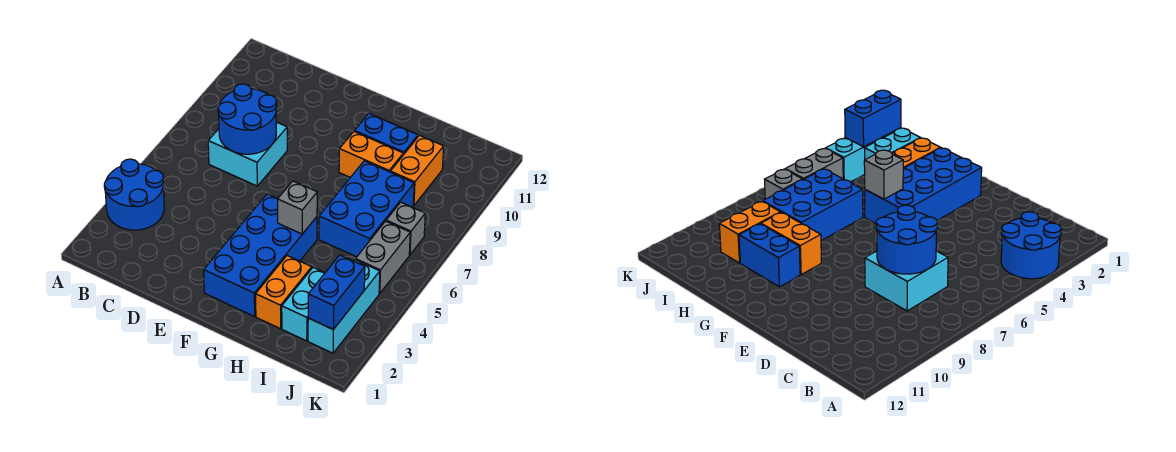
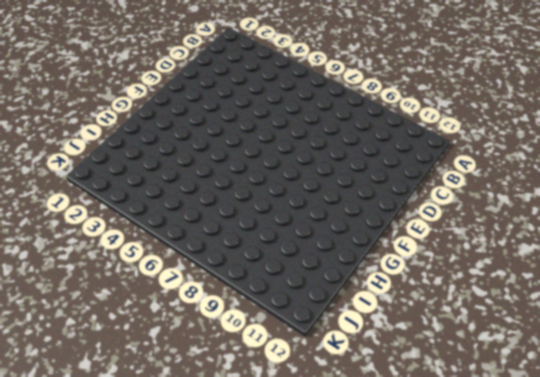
none -> blue 2x2 round brick [104,159,164,230]
none -> cyan 2x2 brick [208,122,287,186]
none -> blue 2x4 brick [204,194,317,317]

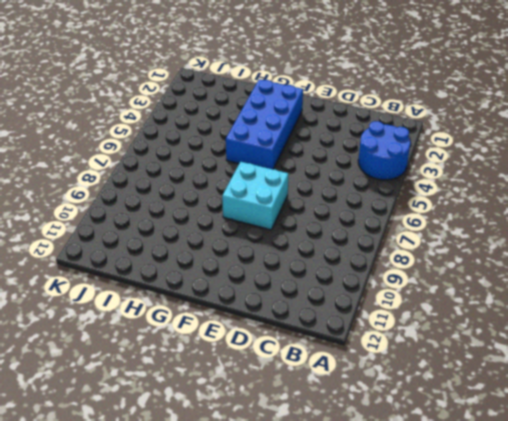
cyan 2x2 brick [222,162,288,230] -> cyan 2x2 brick moved to [208,122,287,186]
none -> orange 1x2 brick [339,131,403,177]
none -> blue 1x2 brick [355,114,418,155]
none -> orange 1x2 brick [256,256,312,329]

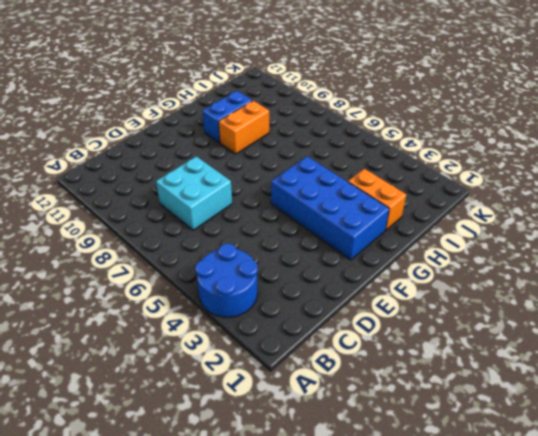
none -> blue 2x3 brick [319,161,414,257]
none -> cyan 1x2 brick [282,267,325,341]
none -> orange 1x2 brick [390,136,444,206]

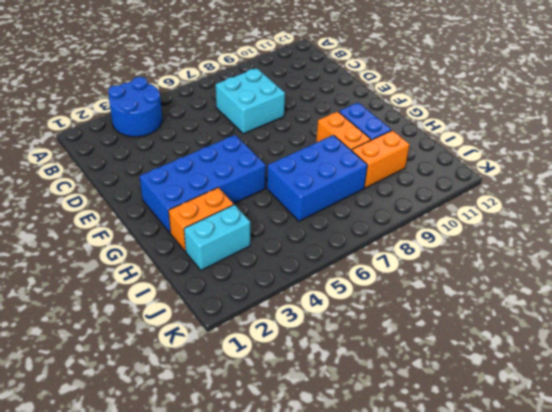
none -> cyan 1x3 brick [308,260,380,353]
none -> grey 1x2 brick [355,221,410,293]
none -> grey 1x1 brick [386,202,425,255]

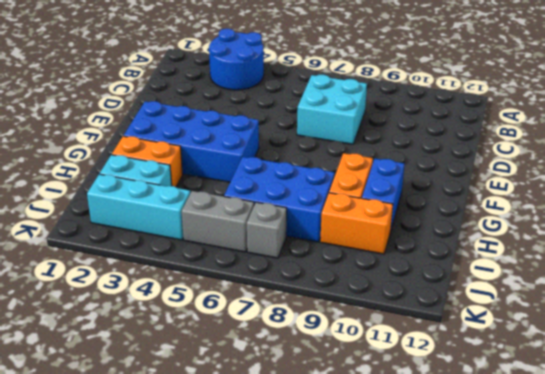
none -> blue 2x2 round brick [218,84,277,154]
none -> grey 1x1 brick [278,181,317,234]
none -> blue 1x2 brick [308,255,365,329]

